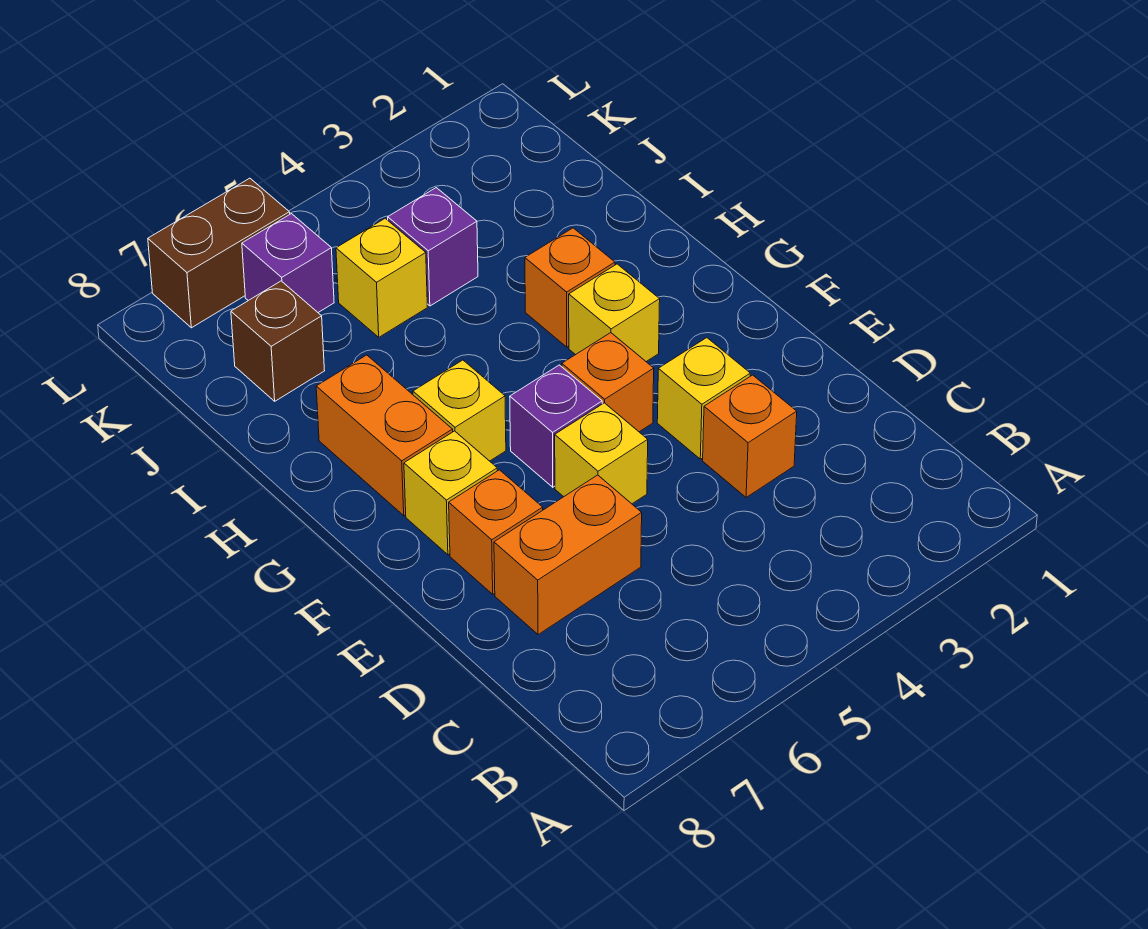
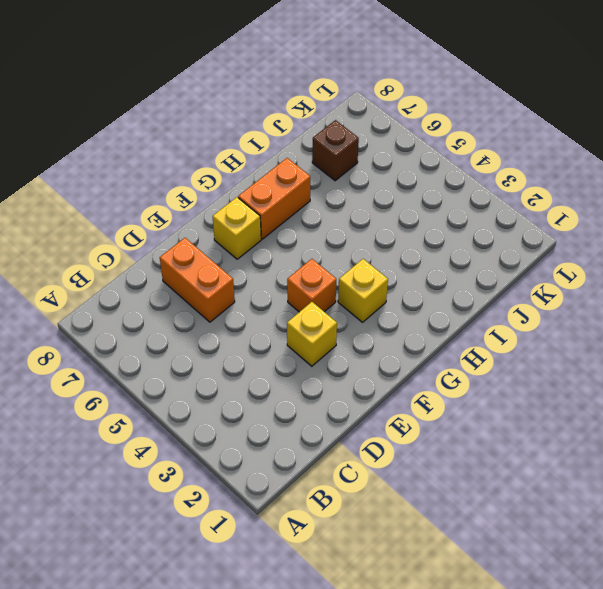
none -> orange 1x1 brick [703,375,797,498]
none -> yellow 1x1 brick [555,403,648,504]
none -> orange 1x1 brick [449,470,543,594]

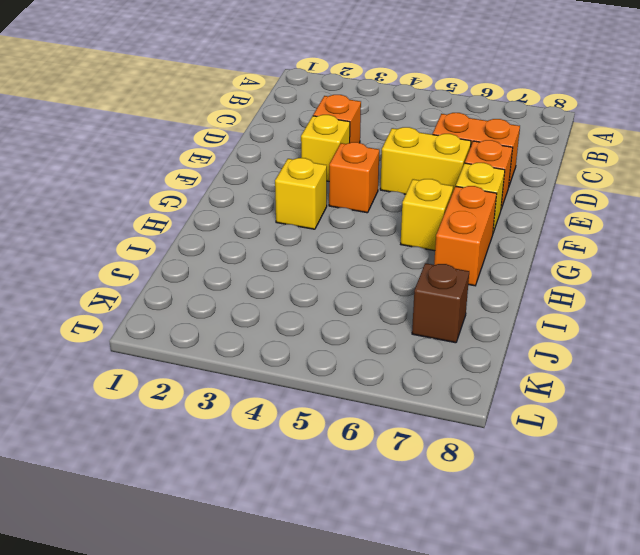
yellow 1x2 brick [380,127,471,194] -> yellow 1x1 brick [555,403,648,504]
none -> purple 1x1 brick [510,365,602,487]
none -> orange 1x1 brick [525,228,615,347]
none -> purple 1x1 brick [388,188,478,306]

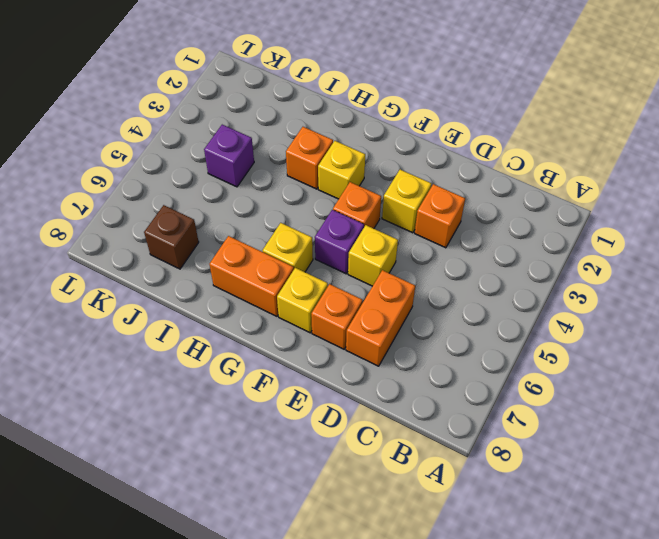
none -> yellow 1x1 brick [336,218,427,337]
none -> purple 1x1 brick [242,214,334,312]
none -> brown 1x2 brick [148,178,290,328]

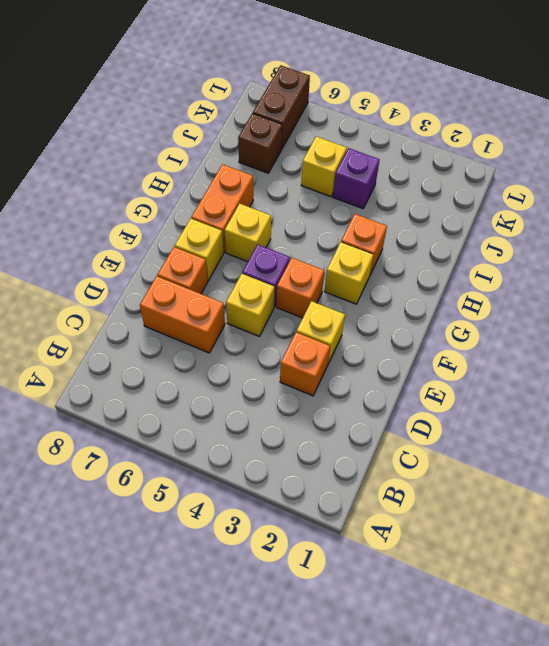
brown 1x2 brick [253,65,310,148] -> brown 1x2 brick turned to [148,178,290,328]
none -> purple 1x1 brick [242,214,334,312]

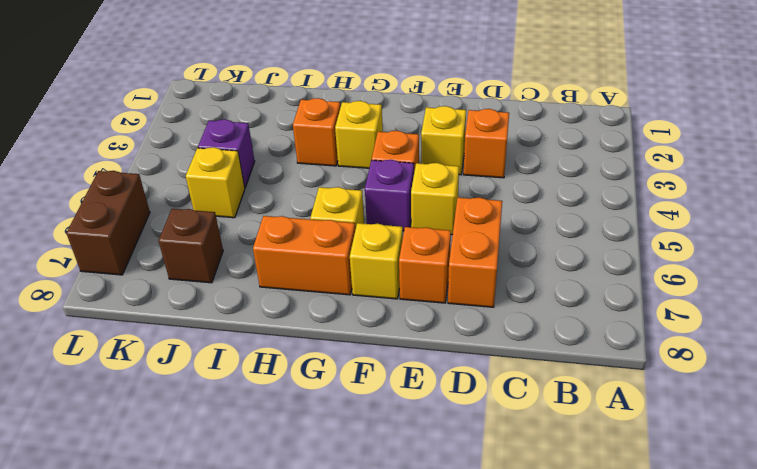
none -> purple 1x1 brick [242,214,334,312]

